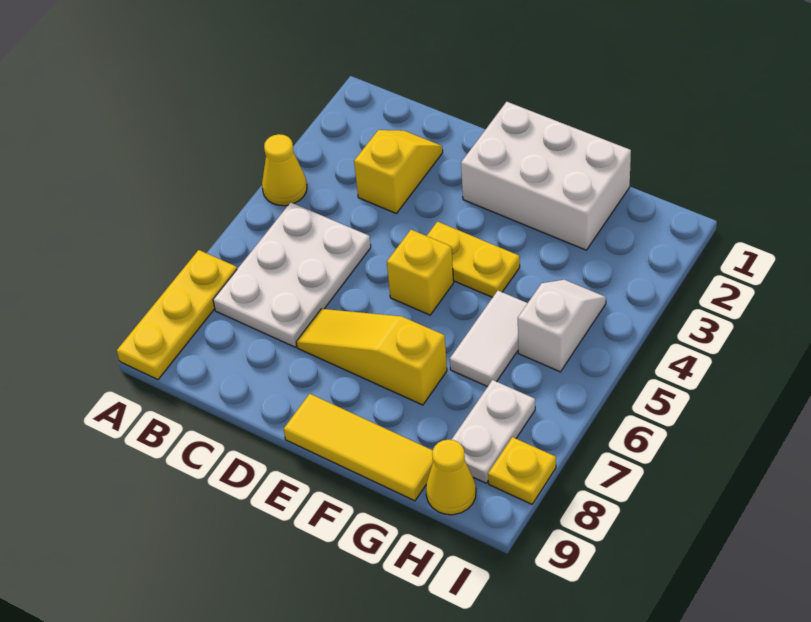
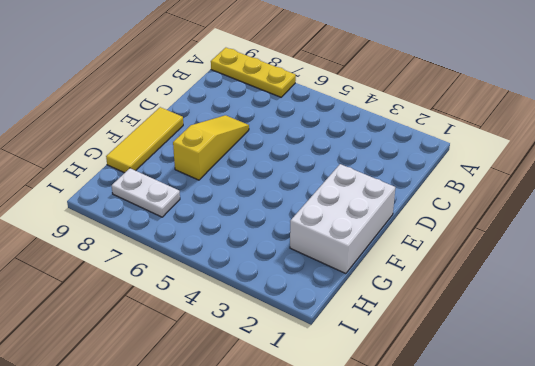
none -> yellow 1x1 cone [262,134,307,206]
none -> white 2x3 plate [213,202,371,347]
none -> yellow 1x2 slope [354,130,443,213]

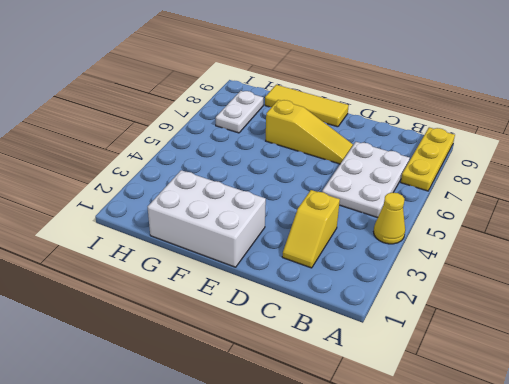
none -> yellow 1x2 plate [427,222,520,297]
none -> yellow 1x1 brick [387,230,454,315]
none -> white 1x2 tile [450,291,527,387]

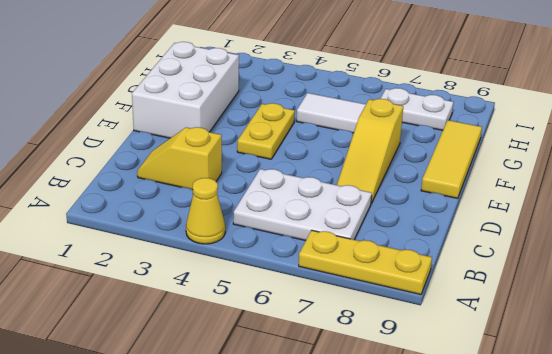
none -> yellow 1x1 brick [387,230,454,315]
none -> white 1x2 slope [518,280,606,372]
none -> yellow 1x1 cone [426,440,476,515]

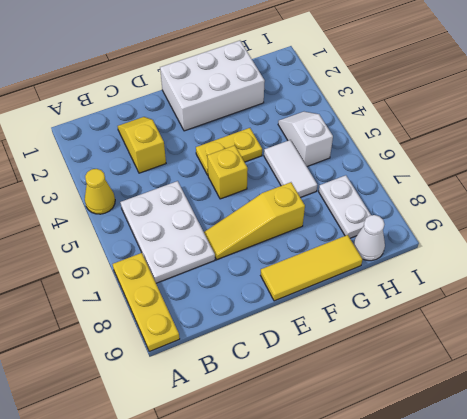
white 1x1 cone [354,215,385,261] -> yellow 1x1 cone [426,440,476,515]
none -> yellow 1x1 plate [488,437,556,504]

